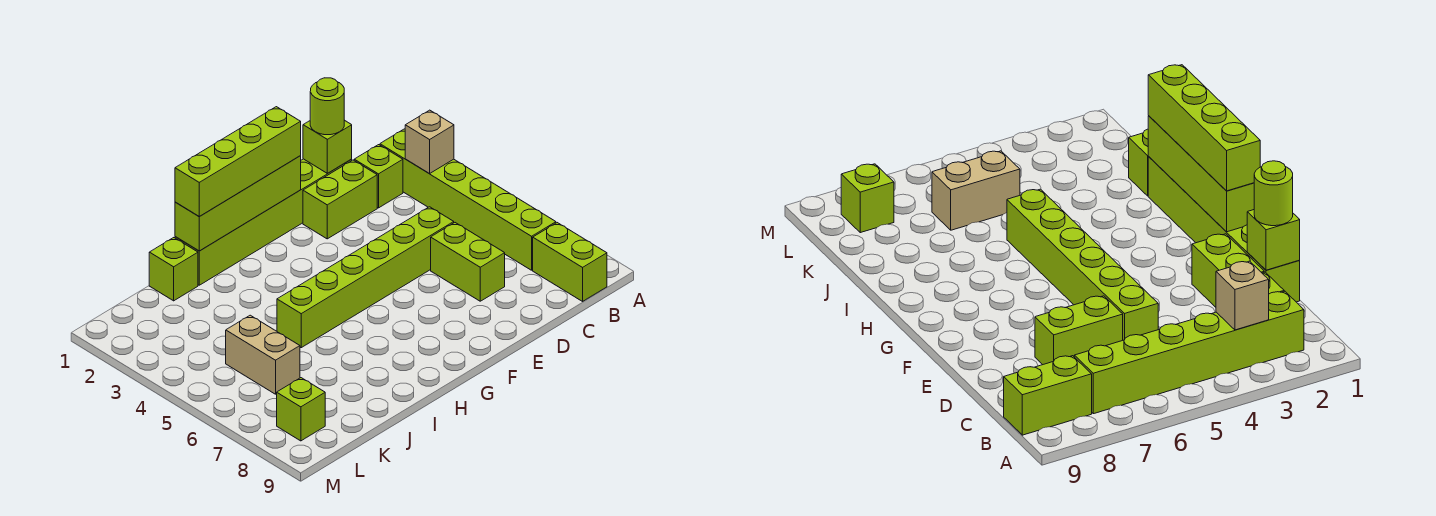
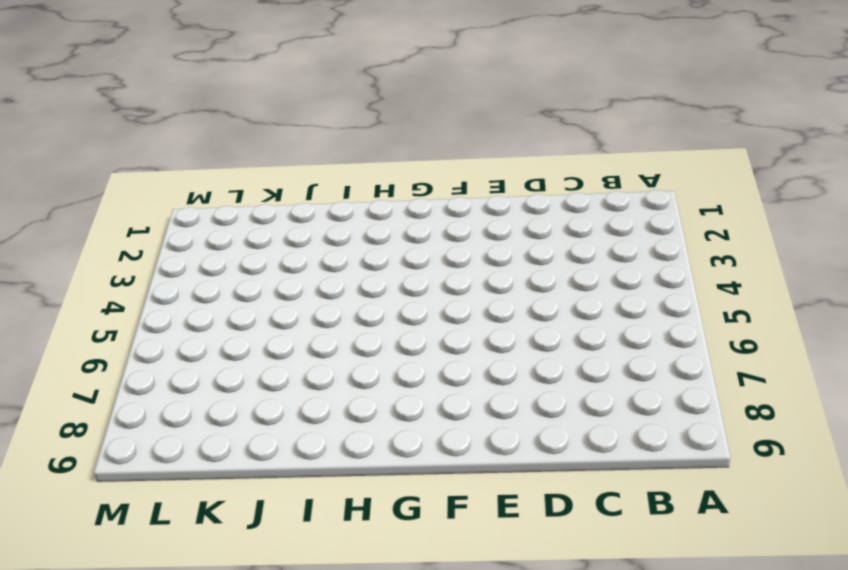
none -> lime 1x6 brick [380,129,556,270]
none -> lime 1x2 brick [533,223,607,301]
none -> lime 1x1 brick [354,145,403,208]

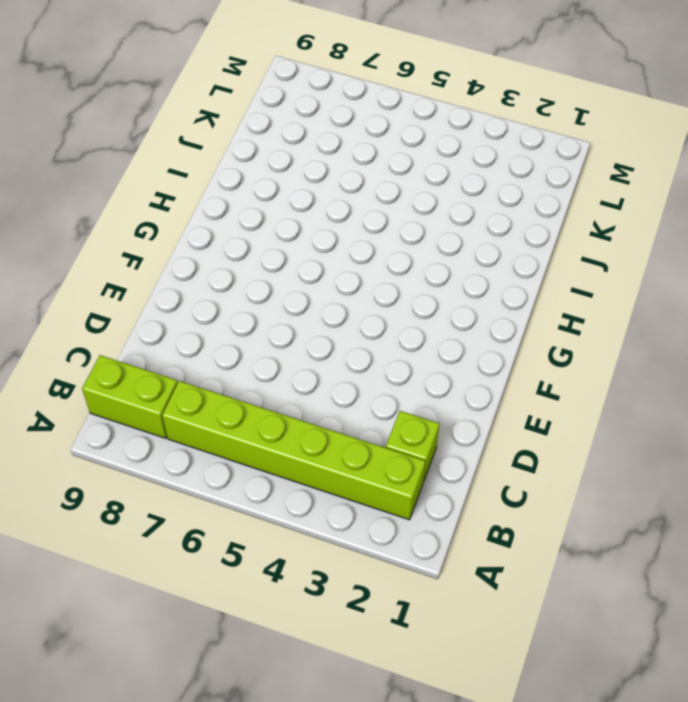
none -> lime 1x6 brick [175,159,352,285]
none -> lime 1x2 brick [303,160,377,239]
none -> lime 1x6 brick [277,207,454,348]

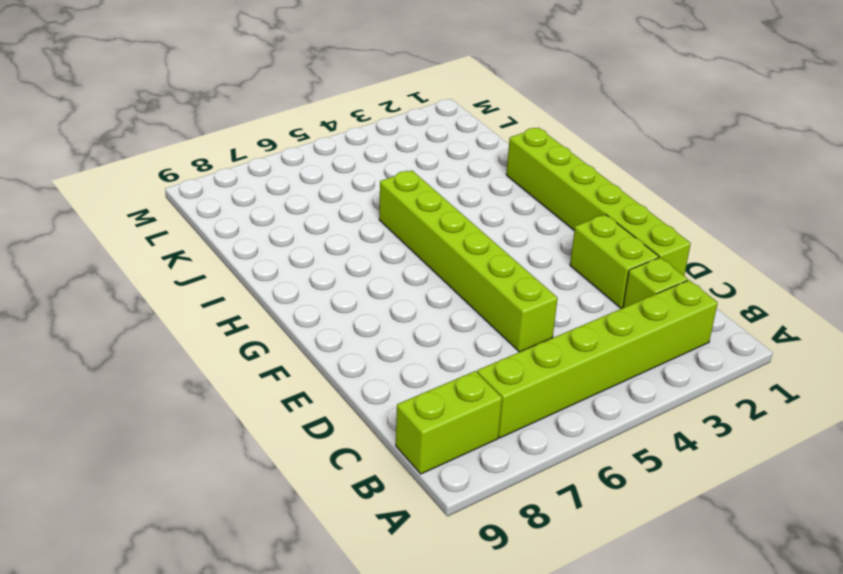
none -> lime 1x2 brick [431,223,505,301]
none -> lime 1x1 brick [149,238,198,301]
none -> tan 1x2 brick [226,315,300,394]

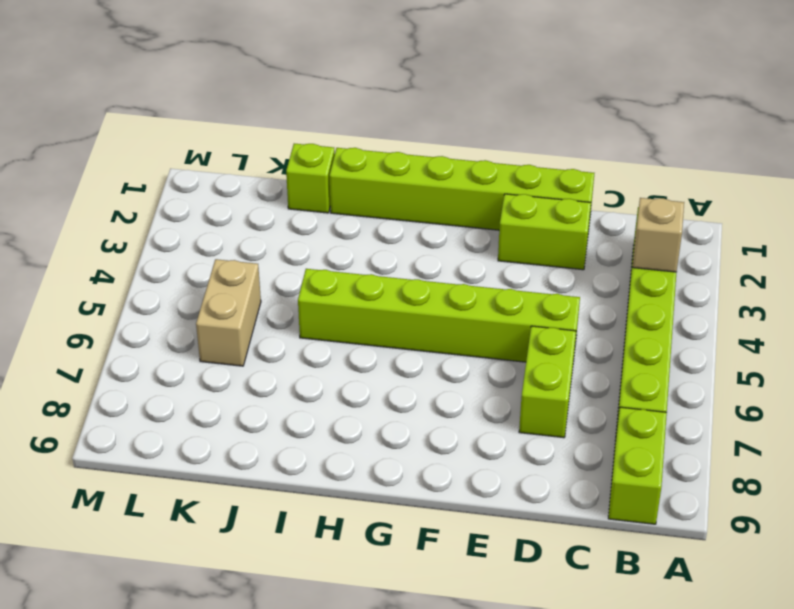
none -> lime 1x1 brick [354,145,403,208]
none -> lime 1x1 brick [277,378,325,441]
none -> lime 1x1 brick [303,120,352,173]

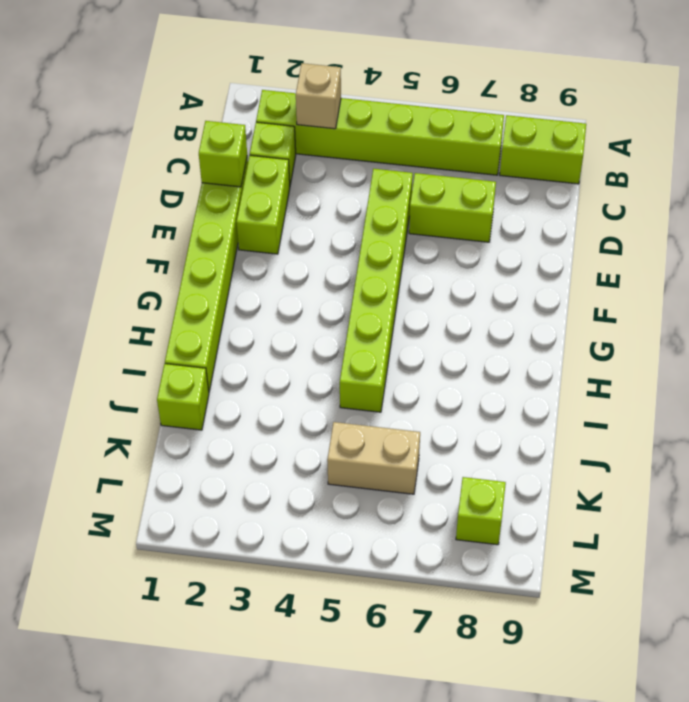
none -> lime 1x4 brick [175,156,301,251]
none -> lime 1x1 round brick [310,78,344,135]
none -> lime 1x4 brick [175,107,301,217]

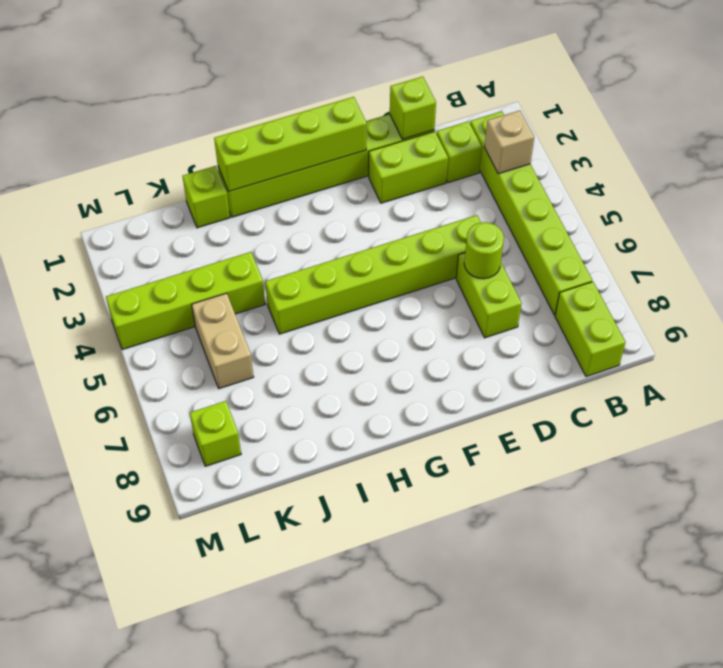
lime 1x1 round brick [464,222,504,279] -> lime 1x1 round brick moved to [310,78,344,135]
lime 1x4 brick [106,252,265,350] -> lime 1x4 brick moved to [175,107,301,217]

